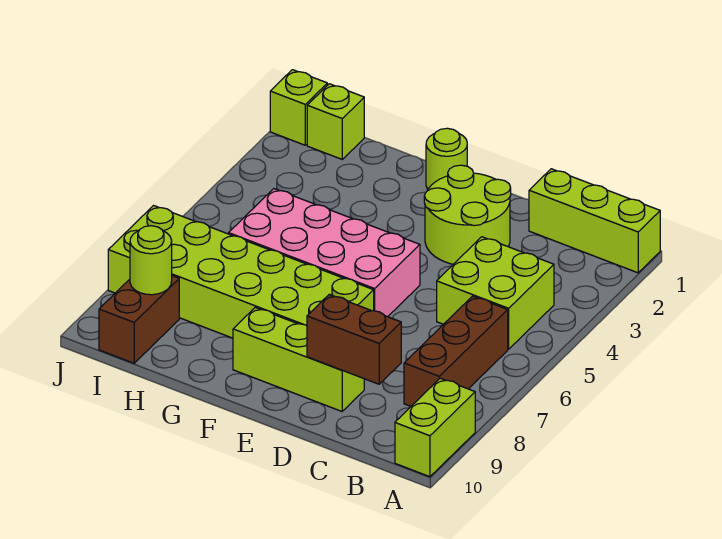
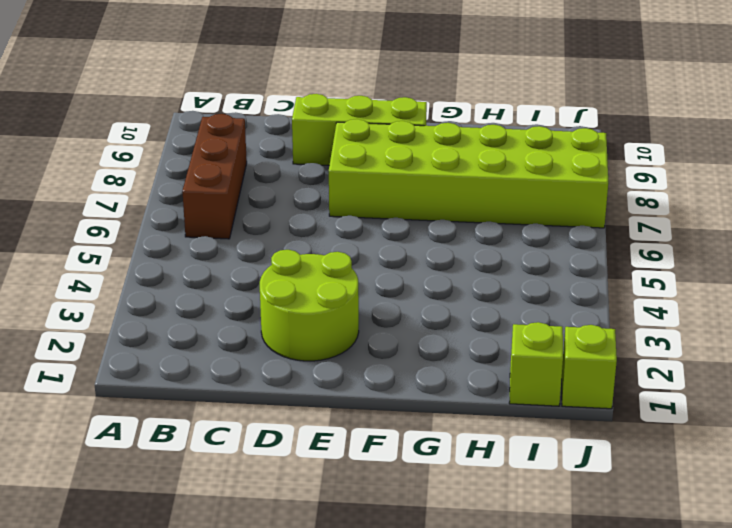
none -> lime 1x3 brick [529,169,660,273]
none -> lime 1x2 brick [395,378,475,477]
none -> lime 2x2 brick [437,237,554,349]

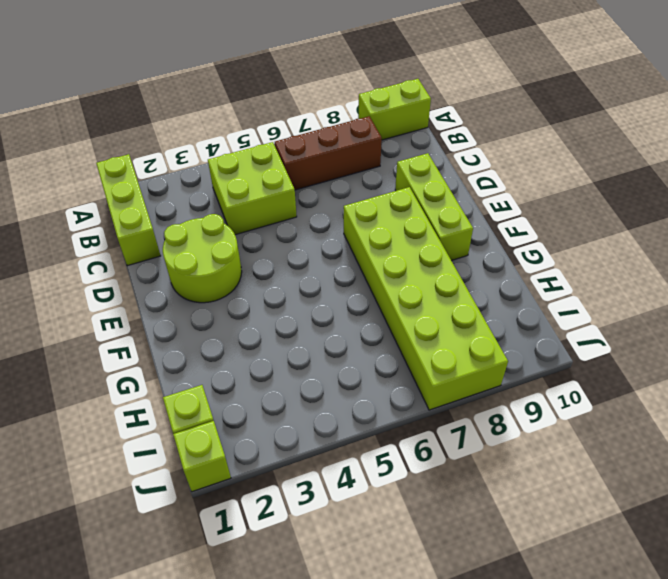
none -> pink 2x4 brick [229,189,420,317]
none -> lime 1x1 round brick [426,128,467,189]
none -> brown 1x2 brick [99,276,179,363]

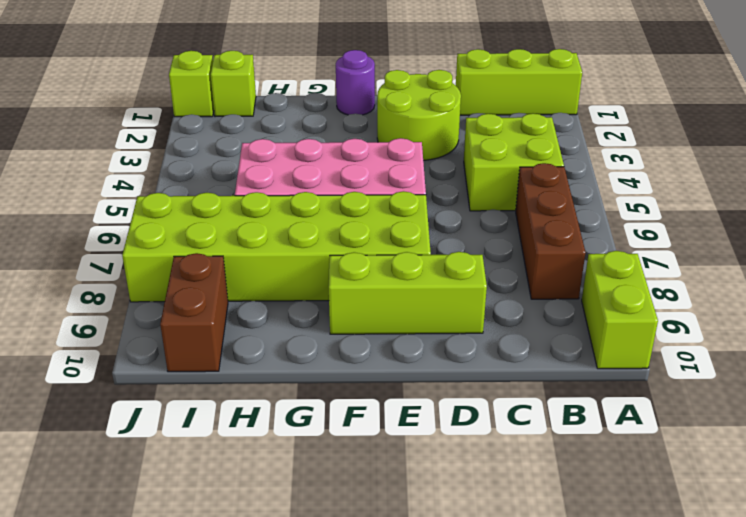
purple 1x1 round brick [336,50,375,115] -> lime 1x1 round brick [426,128,467,189]
none -> brown 1x2 brick [307,294,401,384]
none -> lime 1x1 round brick [130,226,172,295]

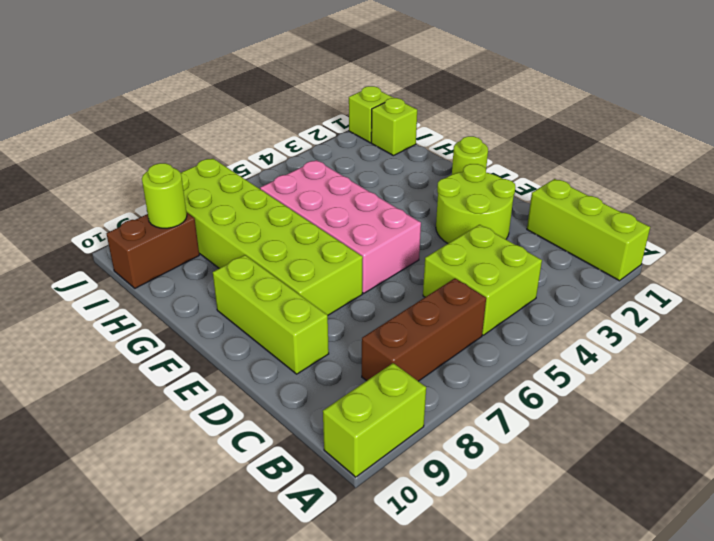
none -> brown 1x2 brick [307,294,401,384]

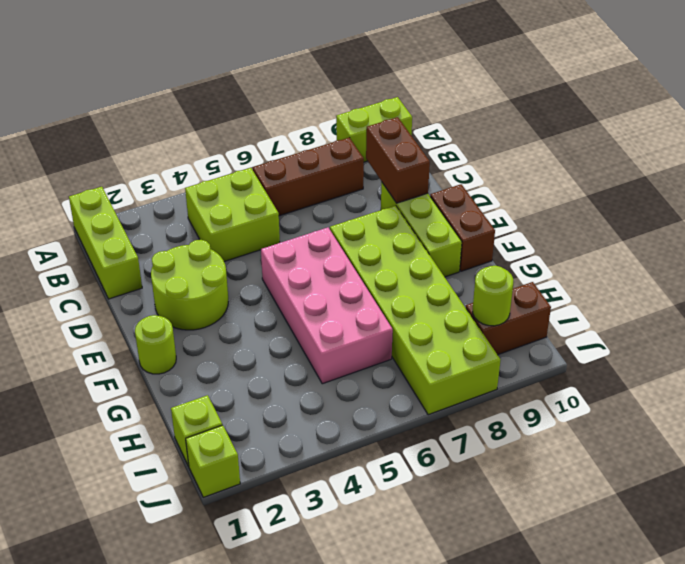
brown 1x2 brick [430,184,495,271] -> none

